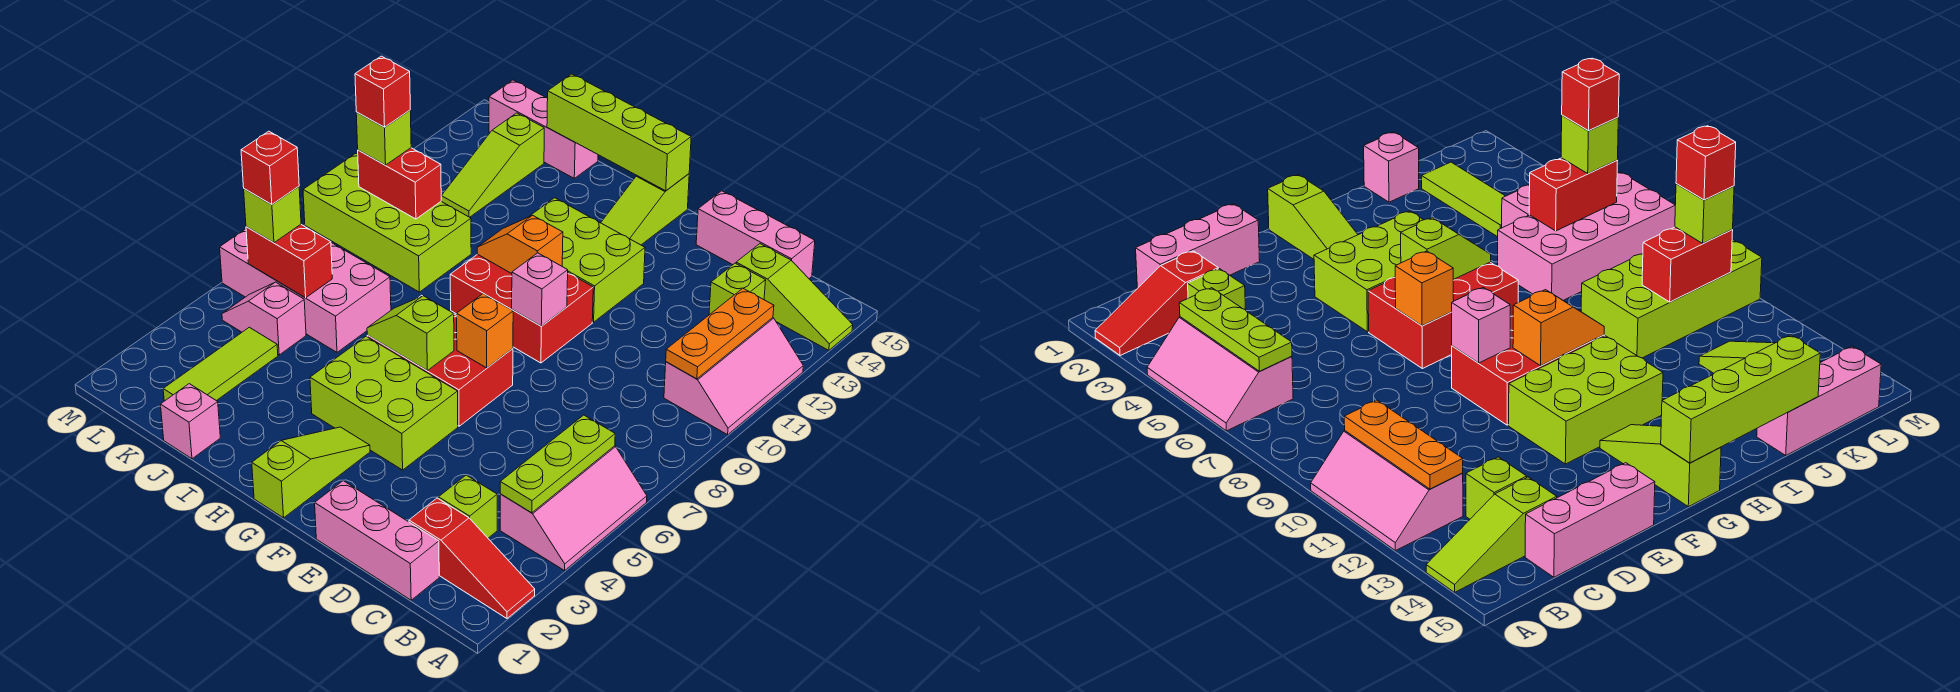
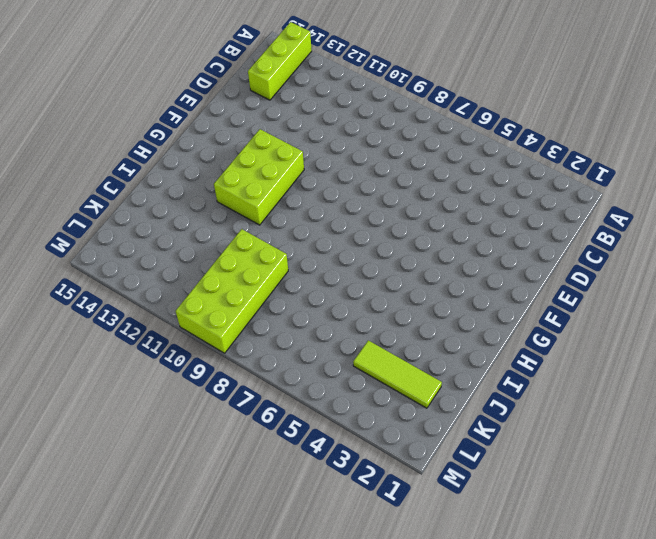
lime 1x3 brick [248,22,312,100] -> lime 1x3 slope [736,244,853,350]
none -> red 1x3 slope [409,498,535,618]
none -> pink 2x3 slope [500,446,647,571]
none -> pink 2x3 slope [664,318,803,435]
none -> pink 1x3 brick [315,481,439,600]

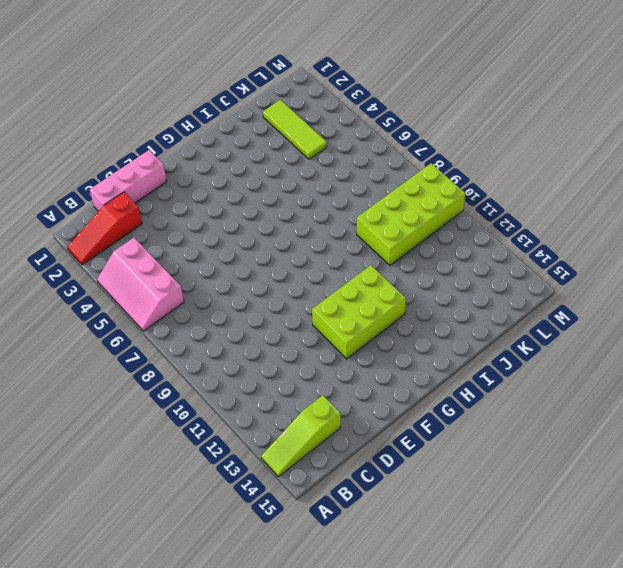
none -> pink 2x3 slope [664,318,803,435]
none -> lime 1x1 brick [439,475,497,538]
none -> lime 1x1 brick [709,263,766,315]
none -> pink 1x3 brick [696,191,815,278]

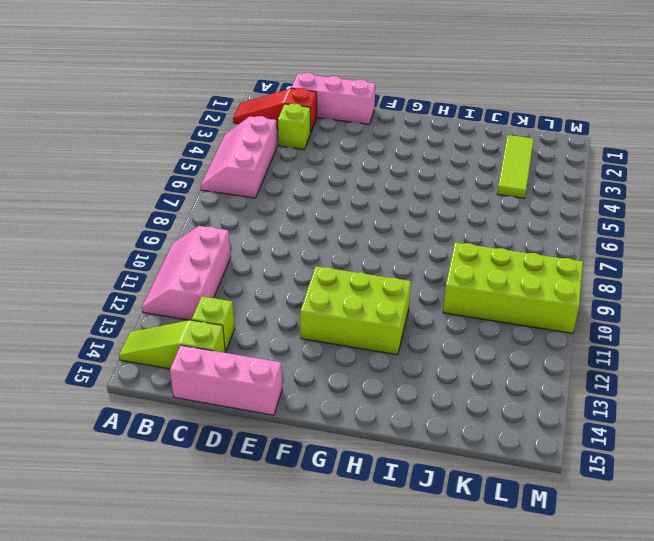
none -> lime 2x3 brick [310,337,458,470]
none -> red 2x3 brick [367,295,513,426]
none -> red 2x3 brick [450,254,593,363]
none -> lime 1x3 slope [252,427,370,518]

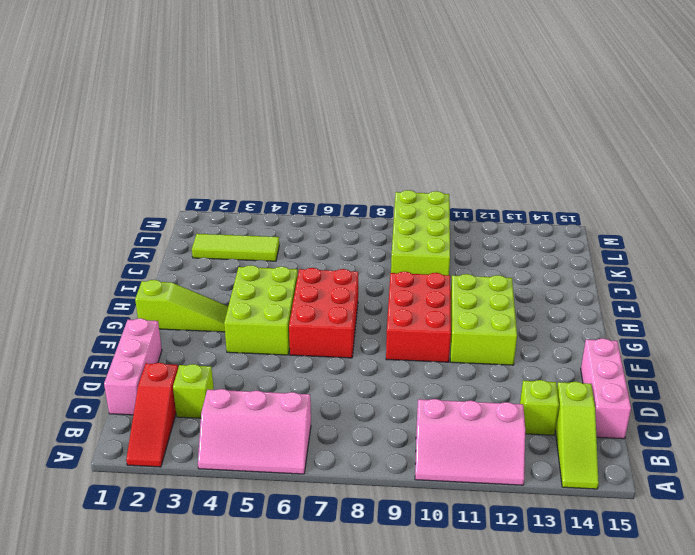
none -> lime 1x3 slope [601,174,689,245]
none -> pink 1x1 brick [160,384,220,459]
none -> pink 2x4 brick [220,229,391,352]
none -> pink 1x3 brick [489,80,598,178]

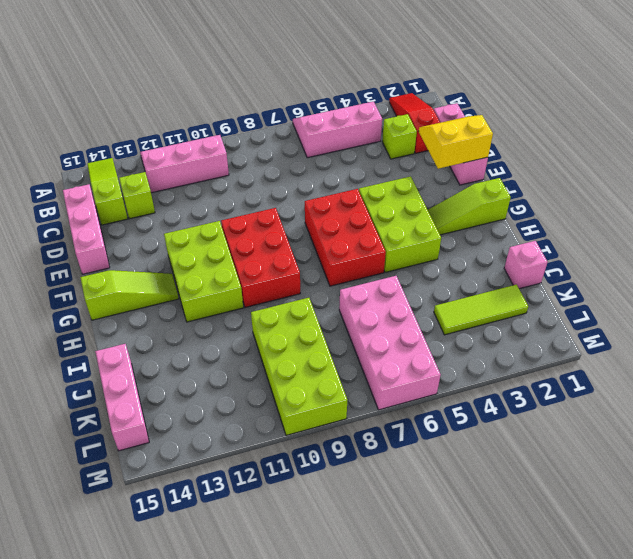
yellow 2x2 slope [419,115,493,169] -> none
none -> pink 1x2 slope [222,282,306,355]
none -> lime 1x3 slope [441,113,544,217]
none -> lime 1x3 plate [500,415,615,513]
none -> orange 1x3 plate [666,288,774,379]

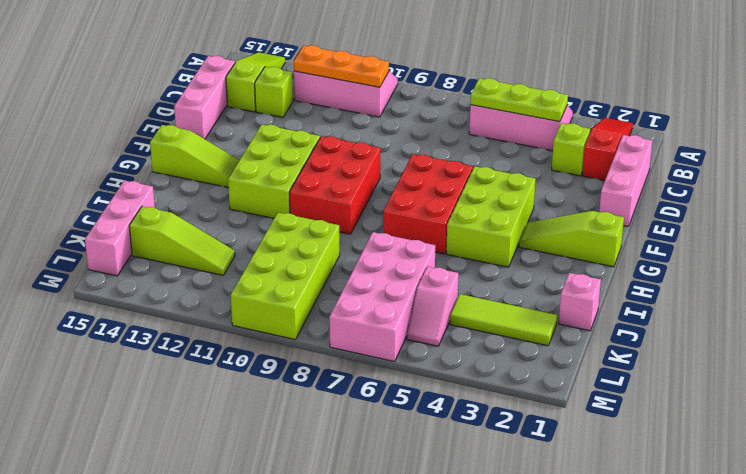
none -> orange 1x1 brick [457,294,513,368]
none -> pink 1x1 brick [512,253,568,326]
none -> lime 1x2 slope [367,296,454,371]
none -> orange 1x2 slope [477,215,563,274]

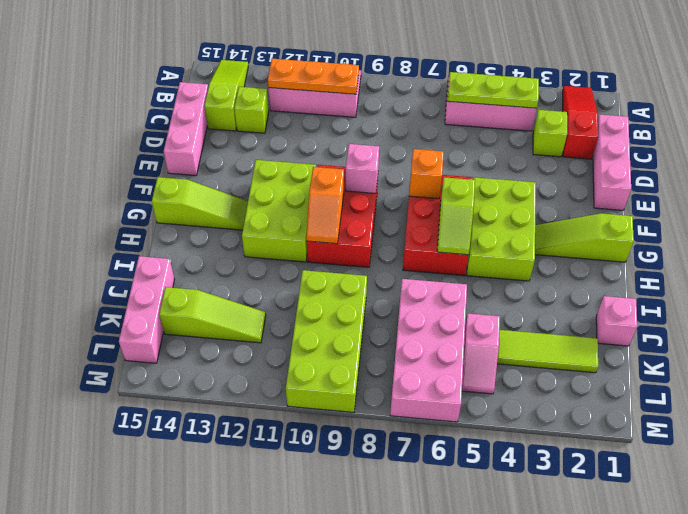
none -> lime 1x4 brick [547,74,691,191]
none -> red 1x2 brick [246,224,332,298]
none -> red 1x2 brick [358,148,441,219]
none -> lime 1x1 brick [244,187,301,243]

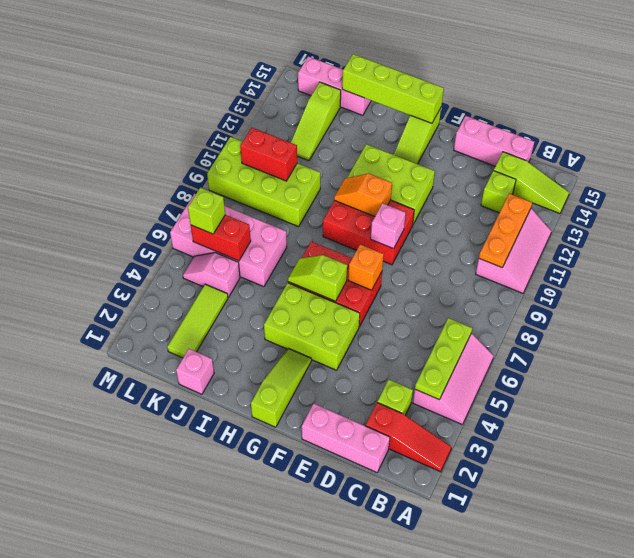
none -> lime 1x1 brick [356,110,411,165]
none -> red 1x1 brick [241,131,299,205]
none -> red 1x1 brick [355,56,410,127]

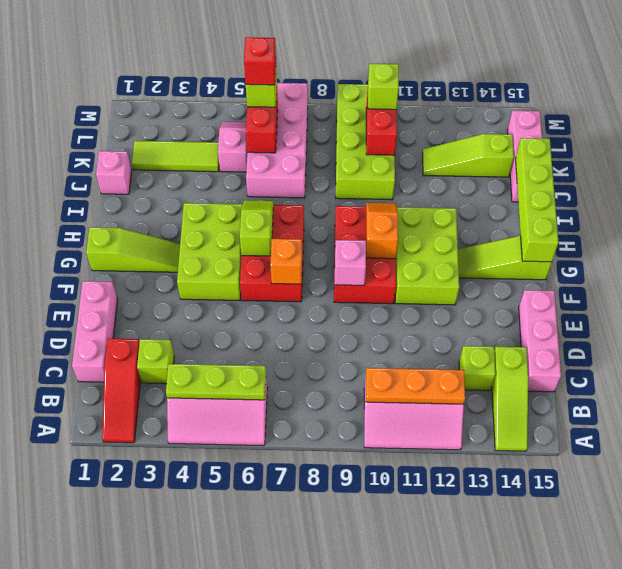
none -> red 1x1 brick [355,56,410,127]

